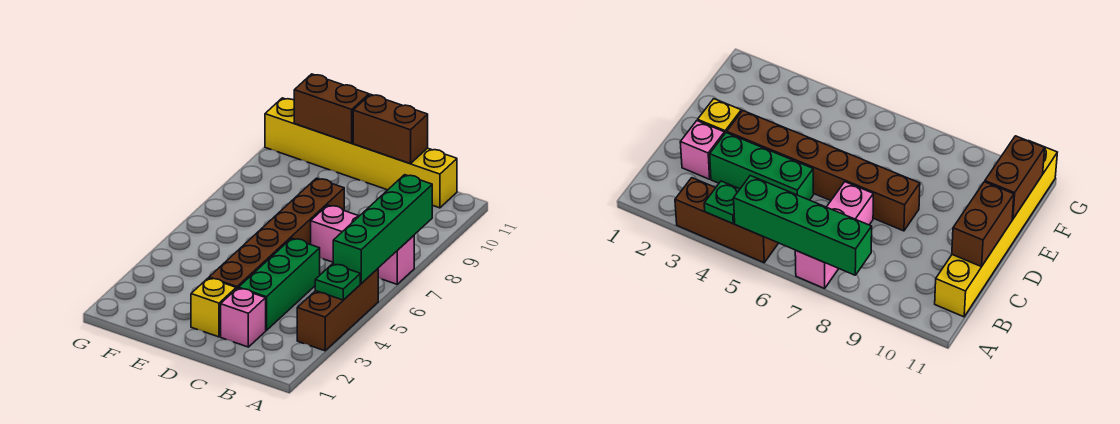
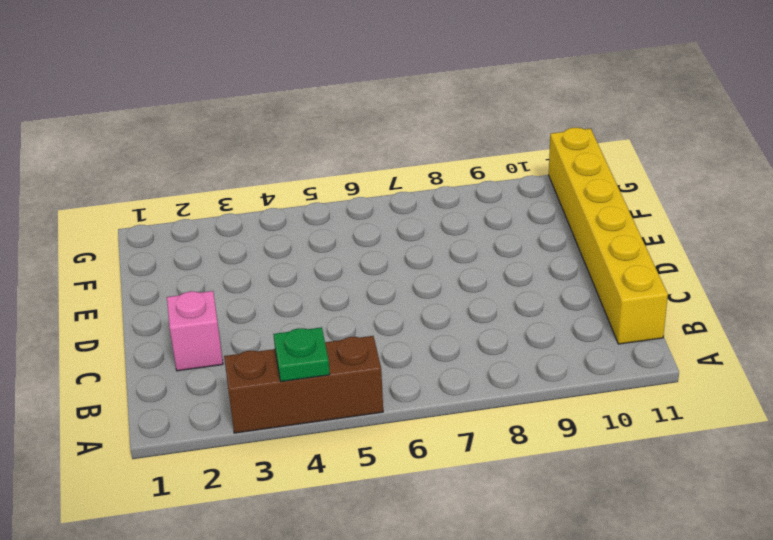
none -> pink 1x3 brick [311,205,414,284]
none -> green 1x3 brick [239,238,320,331]

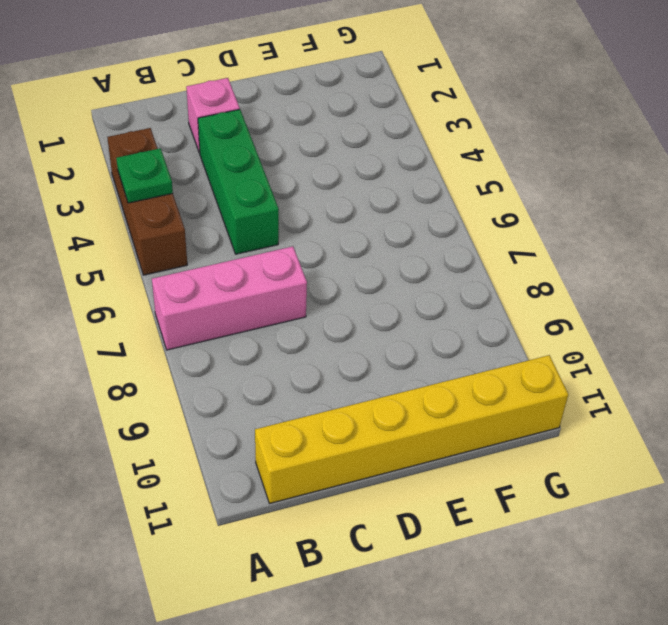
none -> yellow 1x1 brick [191,278,236,337]
none -> brown 1x6 brick [209,178,344,289]

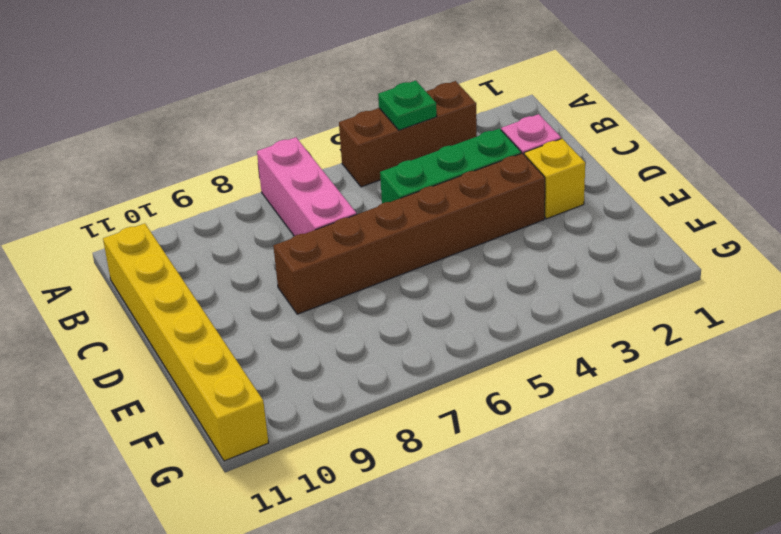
none -> green 1x4 brick [333,175,432,283]
none -> brown 1x2 brick [353,94,428,164]

